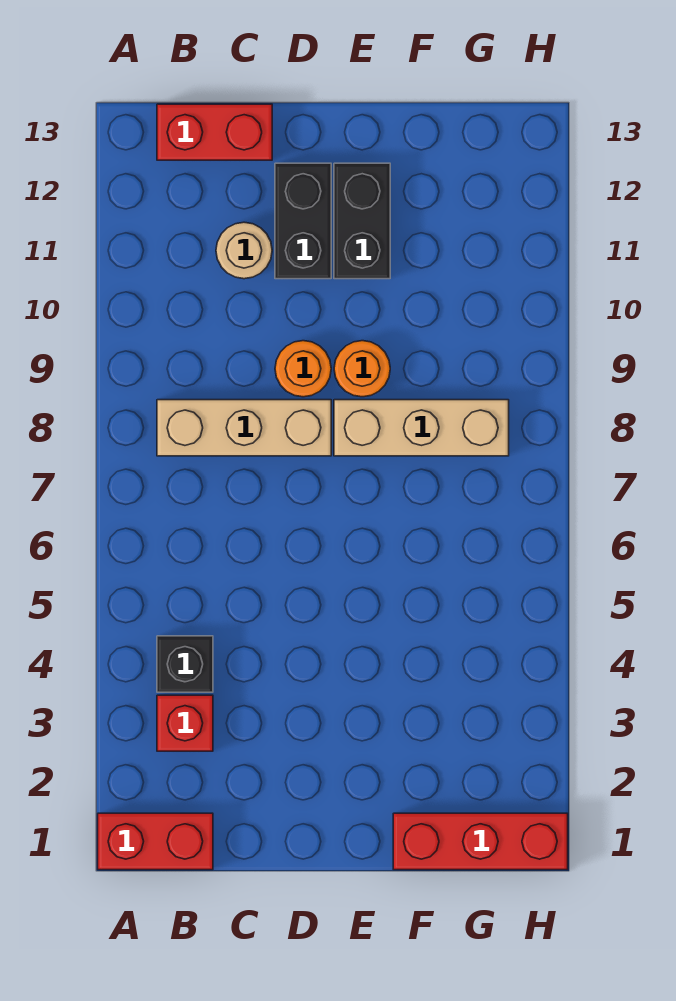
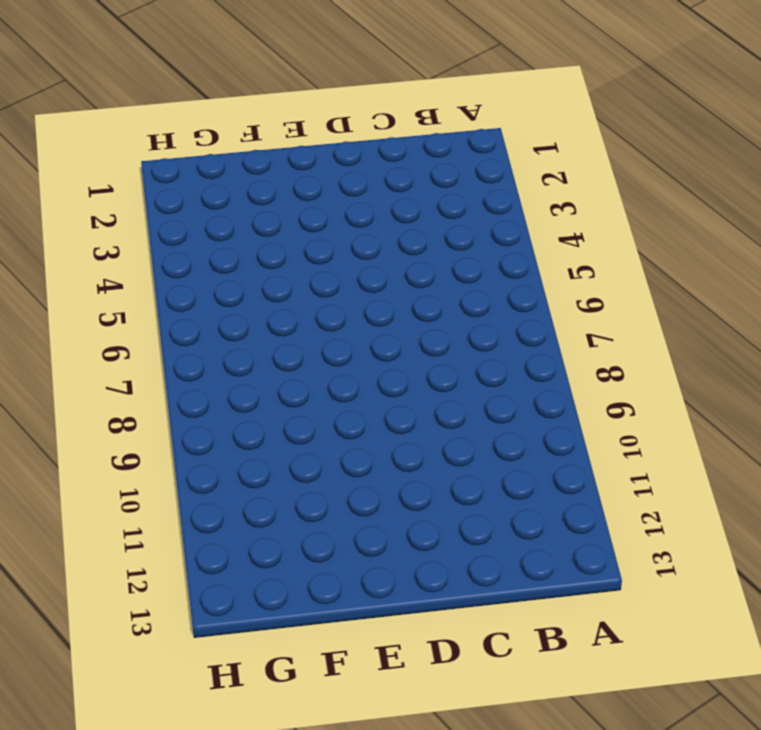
none -> red 1x2 brick [98,813,213,870]
none -> red 1x1 brick [157,695,213,751]
none -> black 1x1 brick [157,636,213,692]

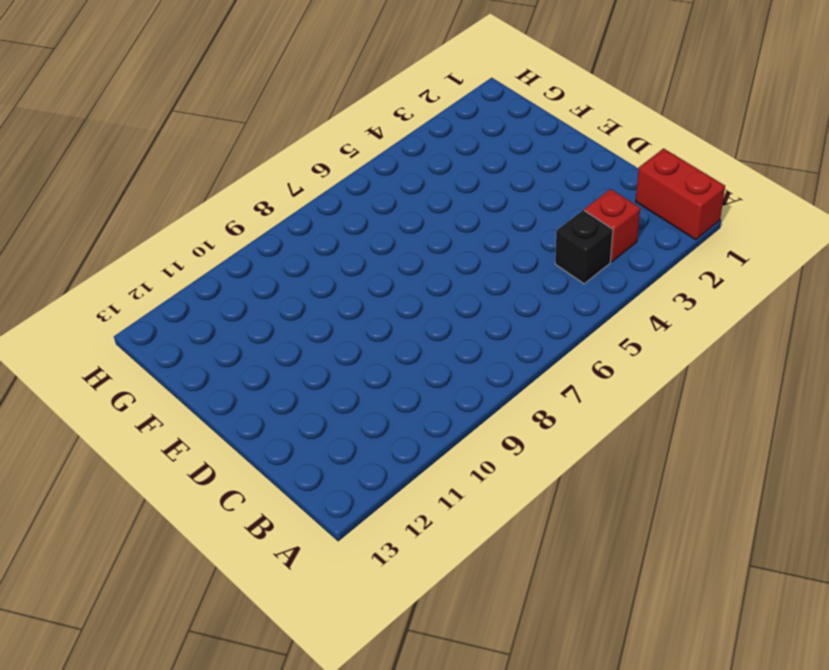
none -> tan 1x3 brick [157,400,331,456]
none -> red 1x2 brick [157,104,272,160]
none -> tan 1x1 round brick [216,222,272,279]

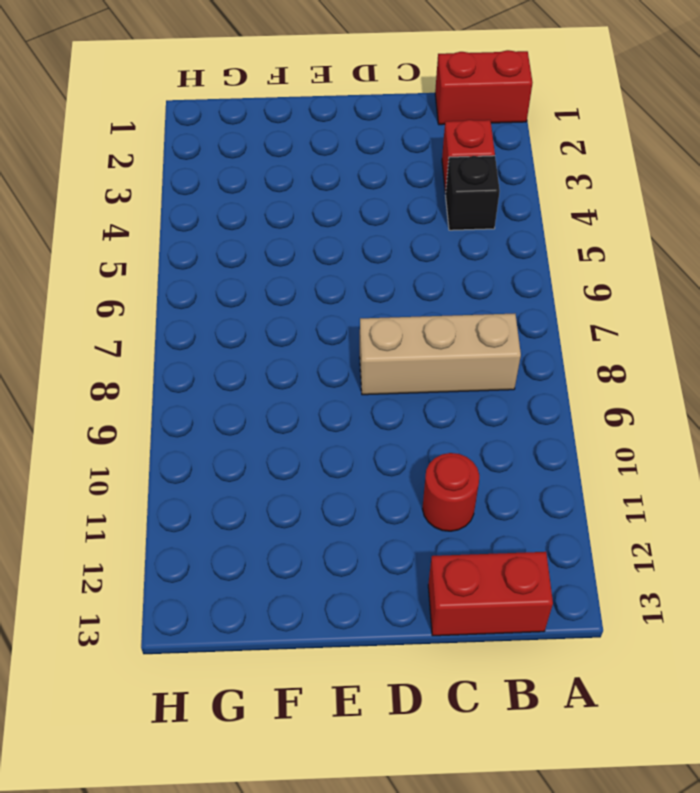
red 1x1 round brick [422,453,479,531] -> tan 1x1 round brick [216,222,272,279]
none -> orange 1x1 round brick [275,341,331,397]
none -> black 1x2 brick [275,163,331,279]
none -> tan 1x3 brick [334,400,509,456]

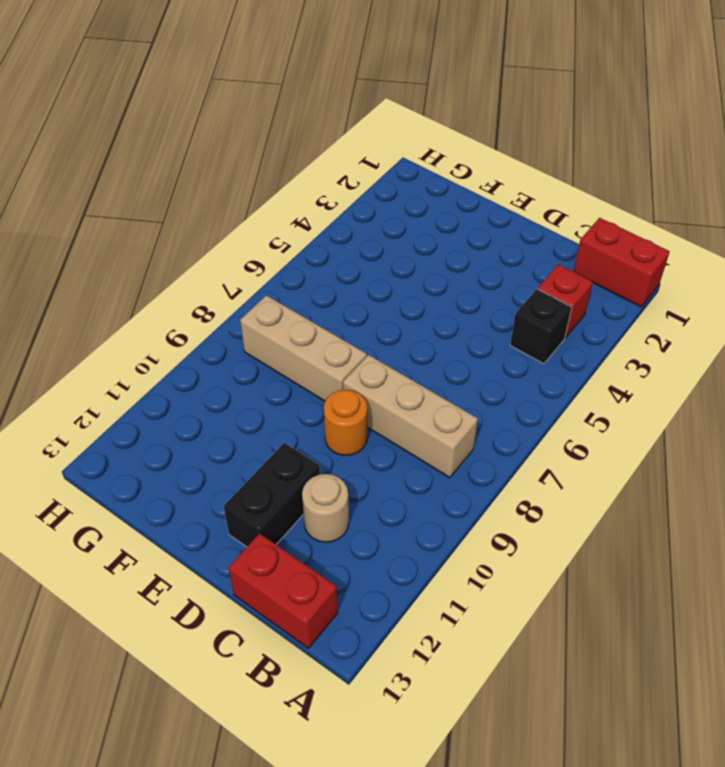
none -> orange 1x1 round brick [334,341,390,397]
none -> black 1x2 brick [334,163,390,279]
none -> red 1x3 brick [393,813,568,870]

